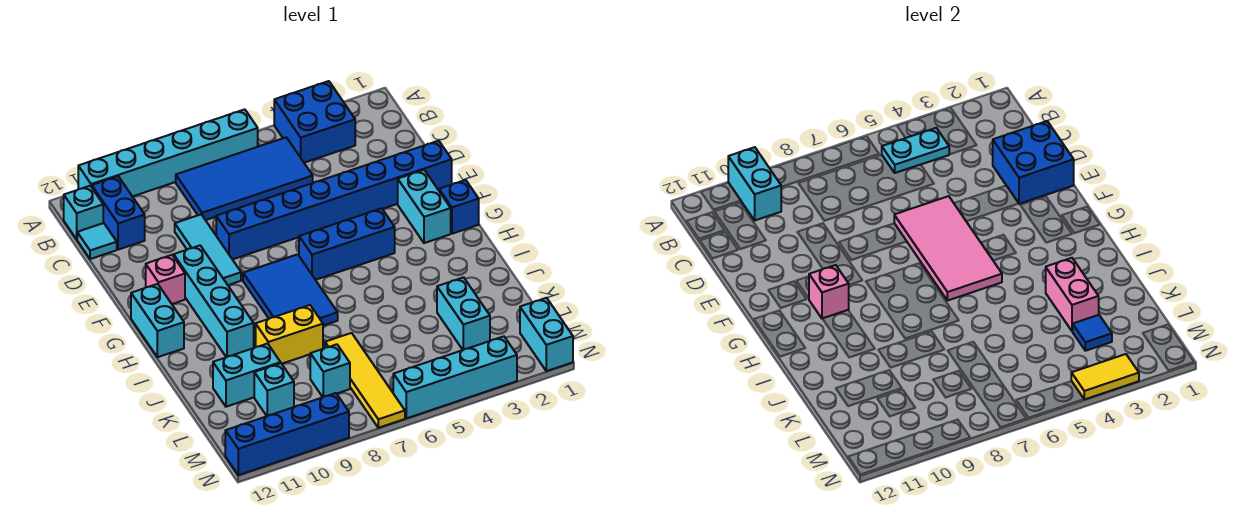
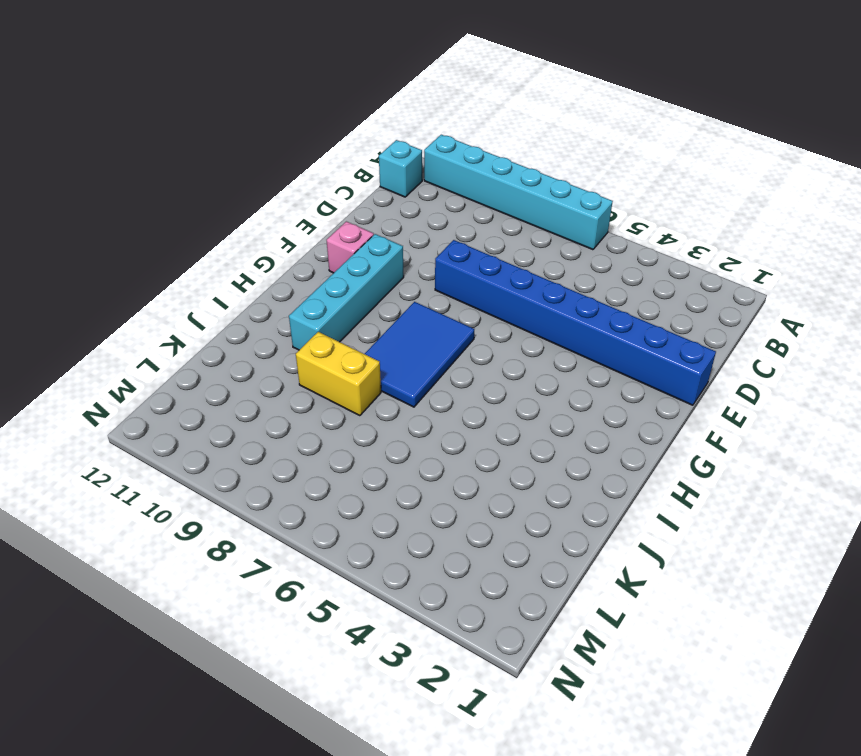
none -> blue 2x2 brick [274,81,355,163]
none -> blue 2x4 tile [176,137,313,220]
none -> blue 1x2 brick [92,176,145,250]
none -> cyan 1x1 tile [77,223,117,259]

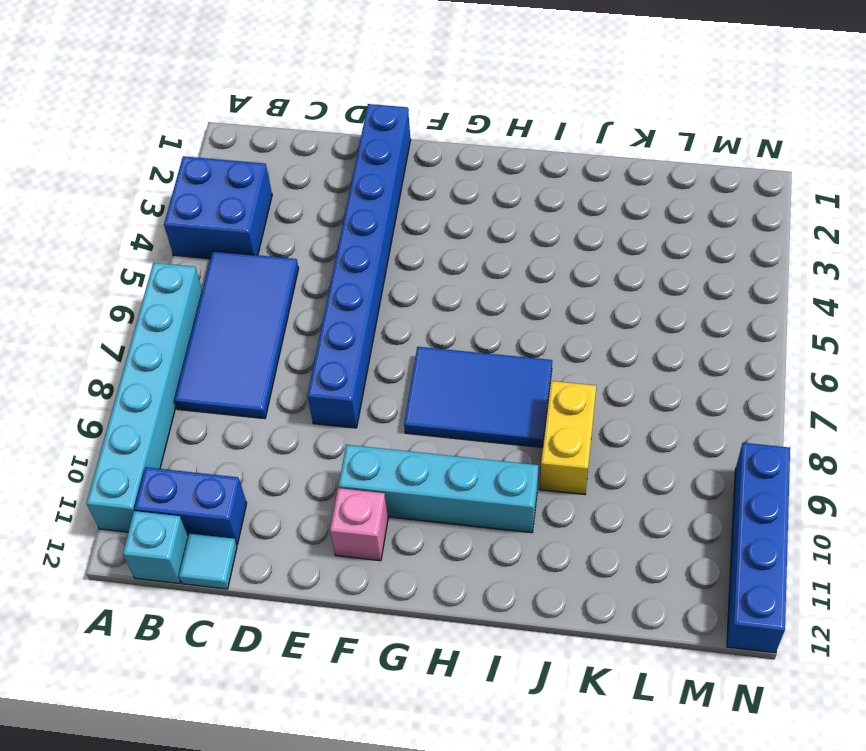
none -> cyan 1x3 tile [175,215,241,285]
none -> cyan 1x2 brick [398,170,451,243]
none -> blue 1x1 brick [439,180,479,234]
none -> blue 1x3 brick [299,208,395,280]

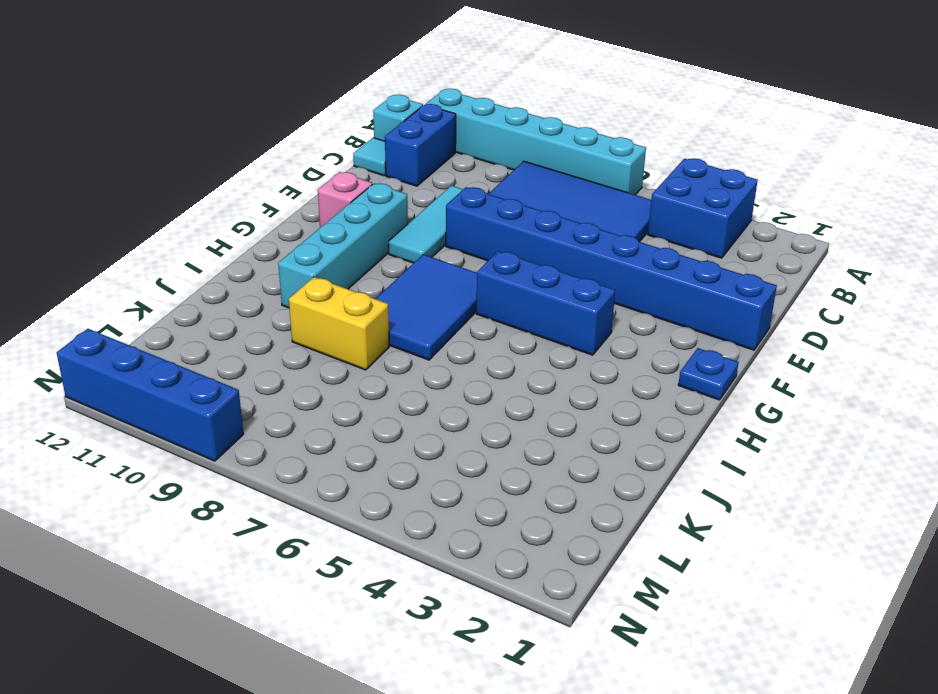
blue 1x1 plate [678,348,738,400] -> blue 1x1 brick [439,180,479,234]
none -> cyan 1x2 brick [398,170,451,243]
none -> cyan 1x2 brick [131,284,184,357]
none -> cyan 1x2 brick [437,277,490,350]
none -> yellow 1x4 tile [325,333,405,428]

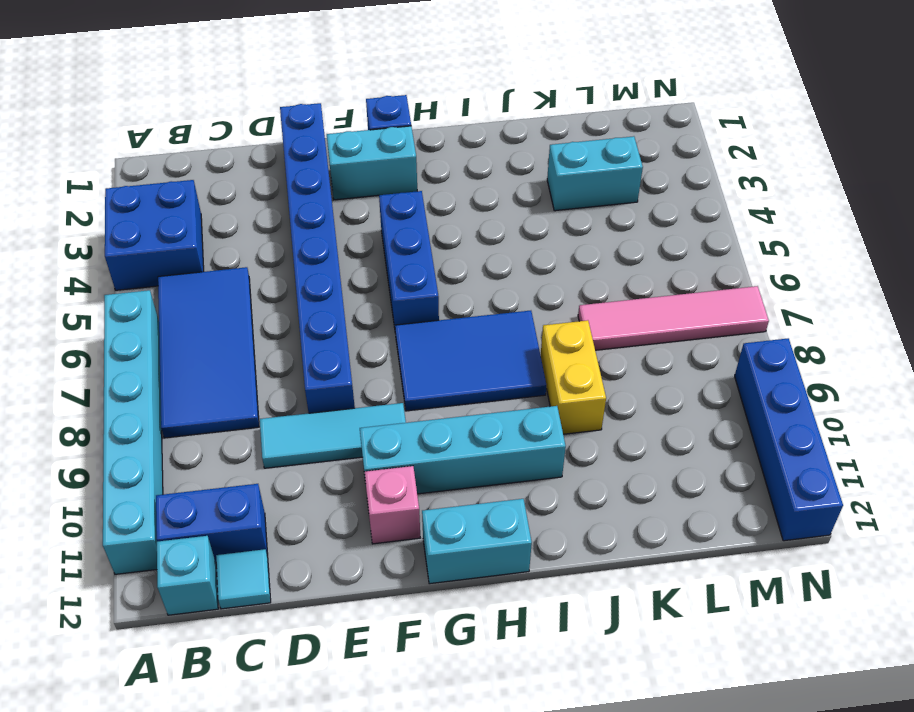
pink 1x4 tile [578,286,769,350] -> yellow 1x4 tile [325,333,405,428]
none -> cyan 1x2 brick [213,344,281,407]
none -> cyan 1x1 brick [310,344,350,397]
none -> cyan 1x1 brick [254,363,294,416]
none -> cyan 1x2 brick [520,298,573,371]

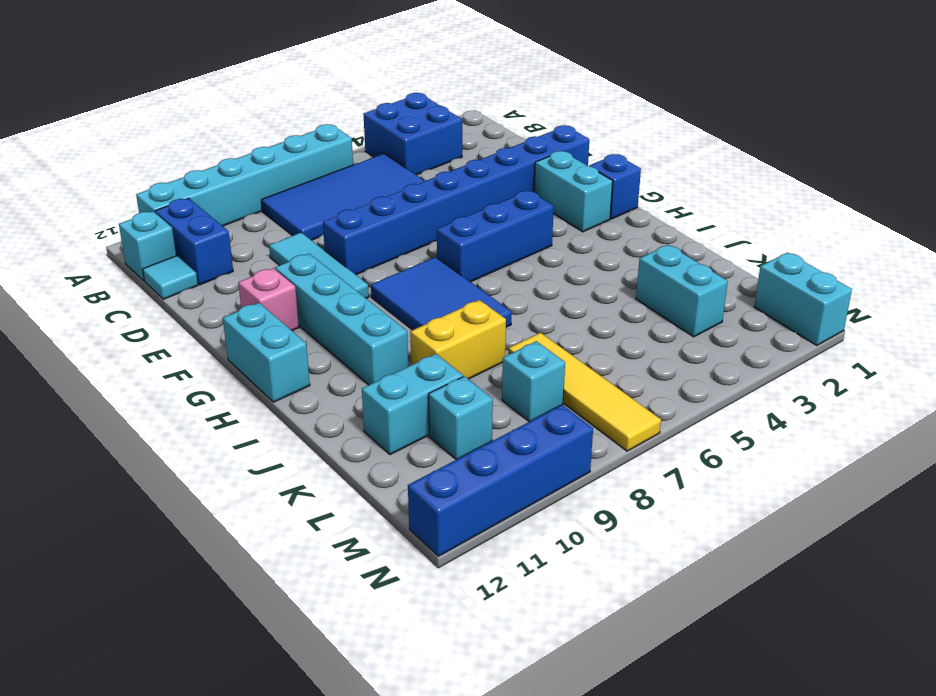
none -> cyan 1x4 brick [393,336,517,418]
none -> cyan 1x2 brick [728,147,781,220]
none -> cyan 1x2 plate [882,128,949,173]
none -> blue 2x2 brick [993,121,1074,204]

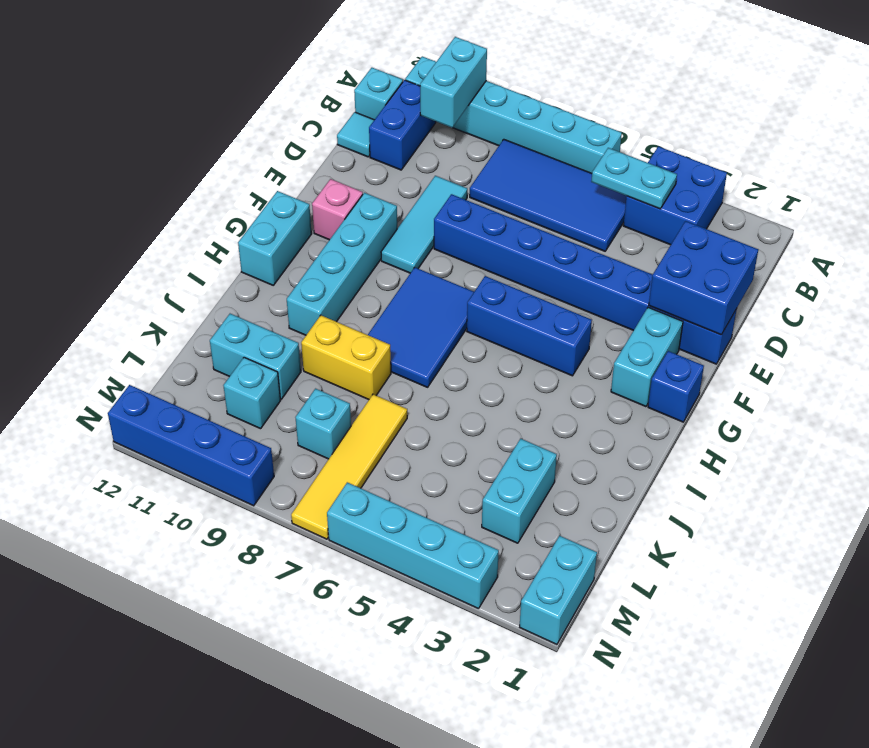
none -> pink 2x4 tile [894,196,1002,301]
none -> pink 1x1 brick [809,265,849,319]
none -> pink 1x2 brick [1046,258,1099,331]
none -> blue 1x1 tile [1073,315,1112,351]

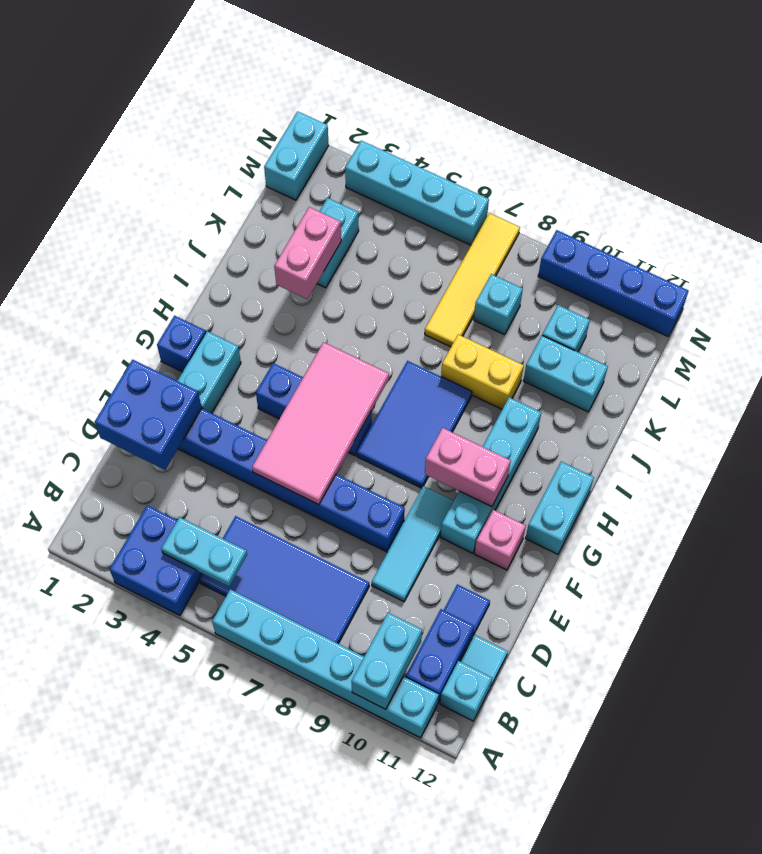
blue 1x1 tile [444,584,490,635] -> blue 1x1 tile moved to [1073,315,1112,351]
pink 1x2 brick [425,428,511,507] -> pink 1x1 brick [809,265,849,319]
none -> yellow 1x2 tile [1071,354,1139,399]

